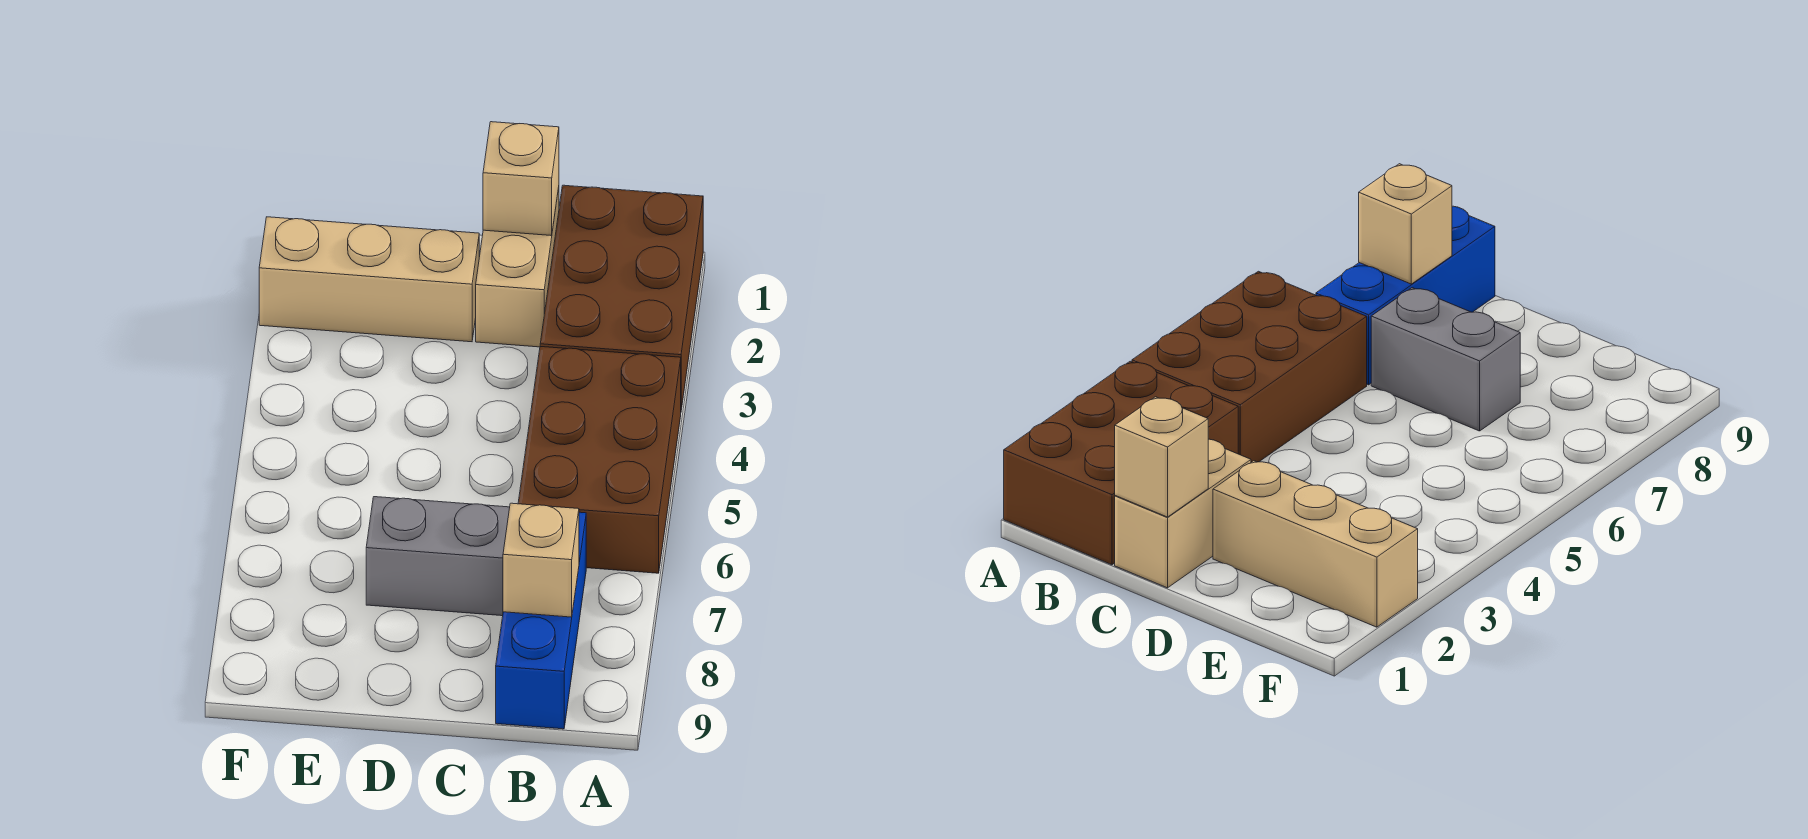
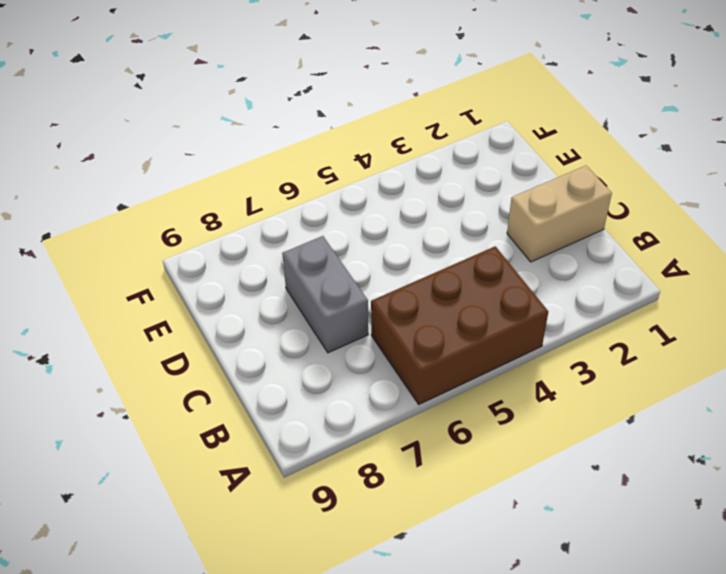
none -> brown 2x3 brick [540,185,703,410]
none -> blue 1x3 brick [496,512,586,729]

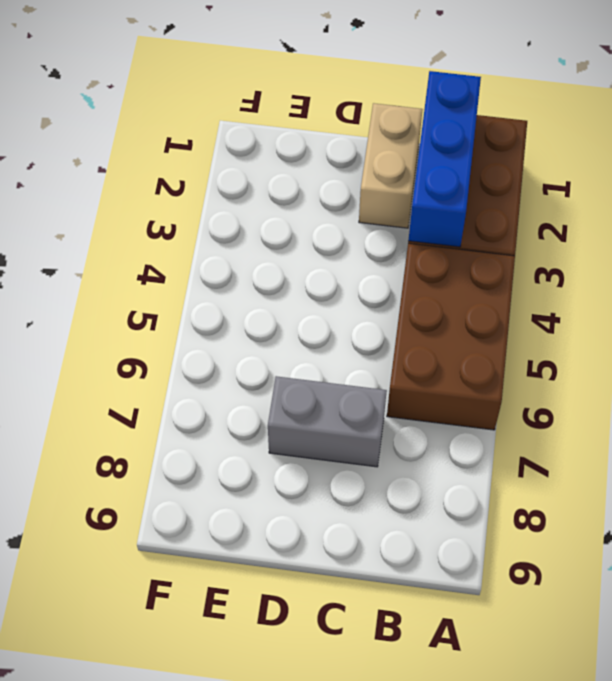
blue 1x3 brick [408,71,481,247] -> blue 1x3 brick moved to [496,512,586,729]
none -> tan 1x3 brick [259,217,479,342]
none -> tan 1x1 brick [503,503,579,617]

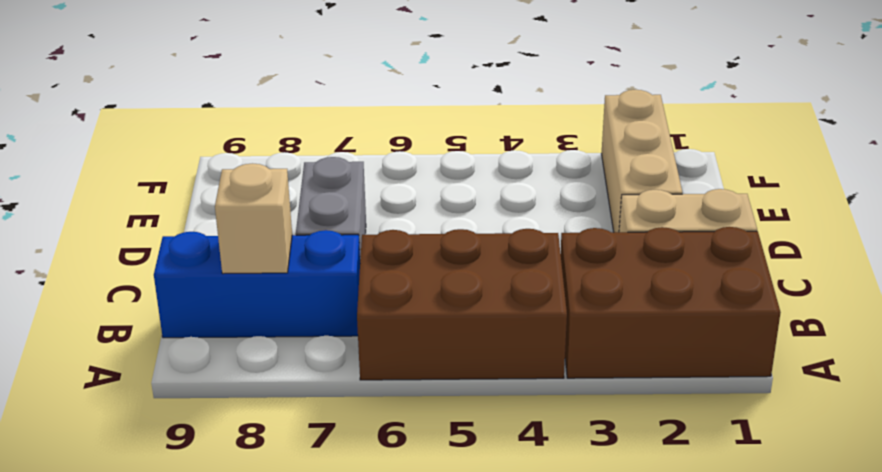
none -> tan 1x1 brick [483,122,559,236]

